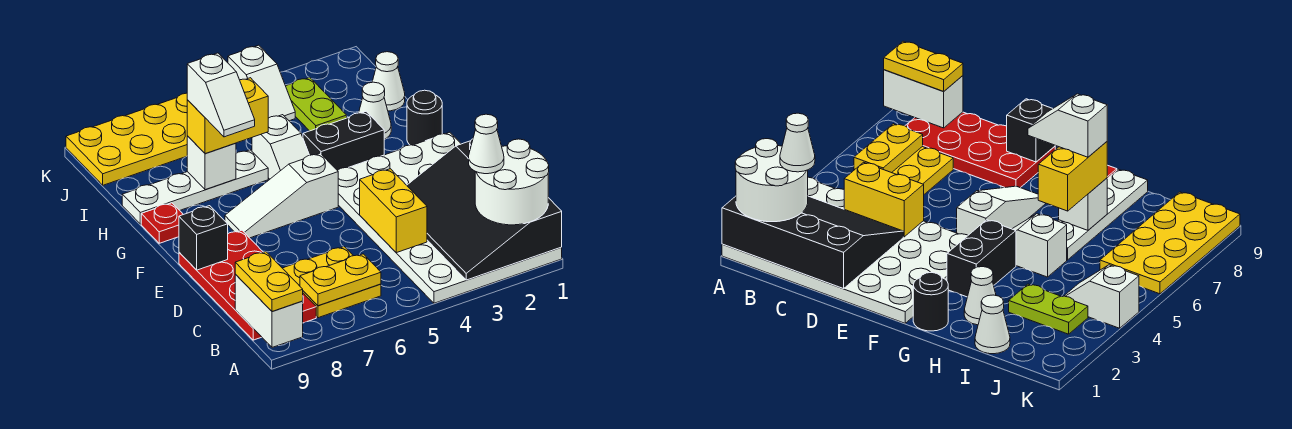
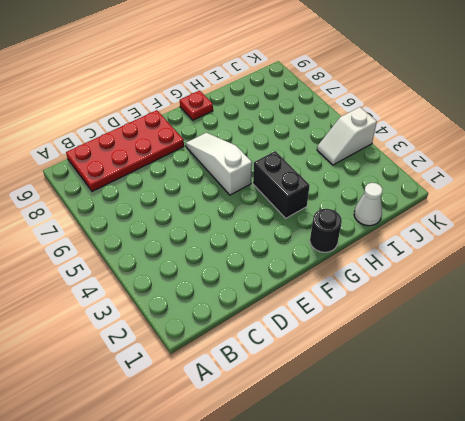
none -> white 4x6 plate [337,132,562,303]
none -> yellow 2x2 plate [283,247,381,318]
none -> white 1x2 slope [252,115,309,179]

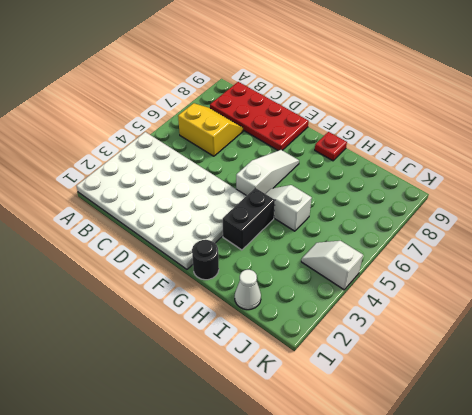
yellow 2x2 slope [178,103,243,156] -> yellow 2x2 plate [283,247,381,318]
none -> white 1x1 cone [359,82,391,139]
none -> white 1x4 plate [122,150,268,224]
none -> lime 1x2 plate [286,78,347,131]

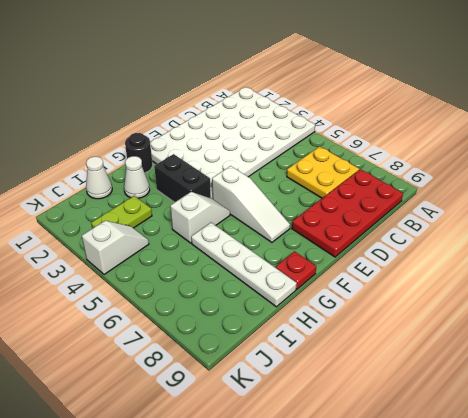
none -> yellow 2x4 plate [66,93,187,185]
none -> black 3x4 slope [407,139,562,280]
none -> white 1x2 brick [235,274,303,347]

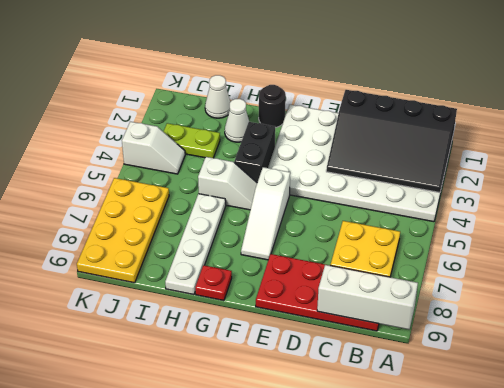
white 1x3 brick [317,265,418,329] -> white 1x2 brick [235,274,303,347]
none -> yellow 1x2 plate [300,254,381,306]
none -> yellow 1x2 brick [360,169,427,253]
none -> black 1x1 brick [179,206,228,270]

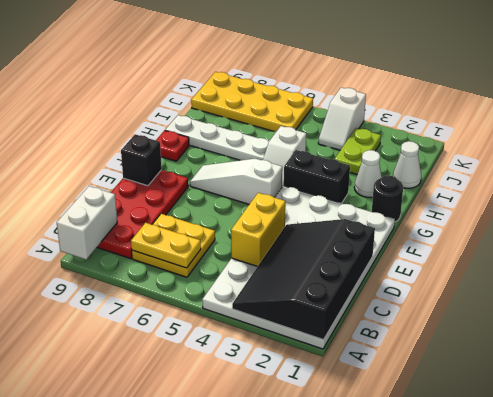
none -> white 1x1 brick [187,136,236,190]
none -> white 2x2 round brick [475,139,549,225]
none -> yellow 1x2 plate [235,252,303,312]

